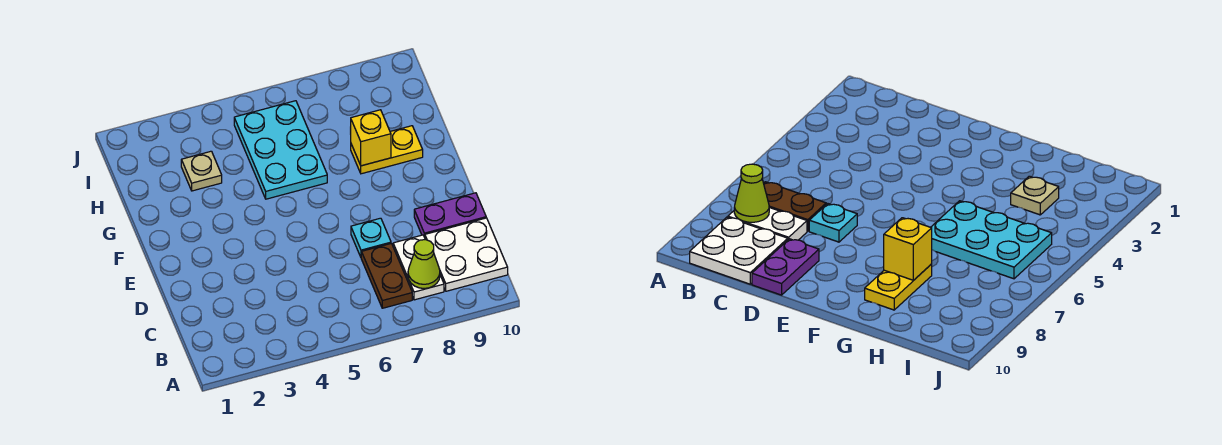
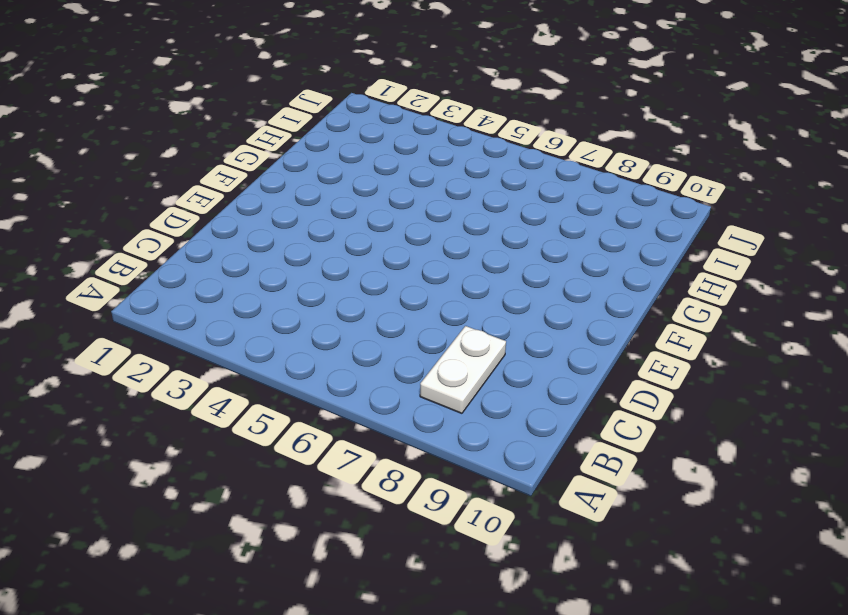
none -> brown 1x2 plate [361,243,412,308]
none -> white 2x2 plate [425,218,508,291]

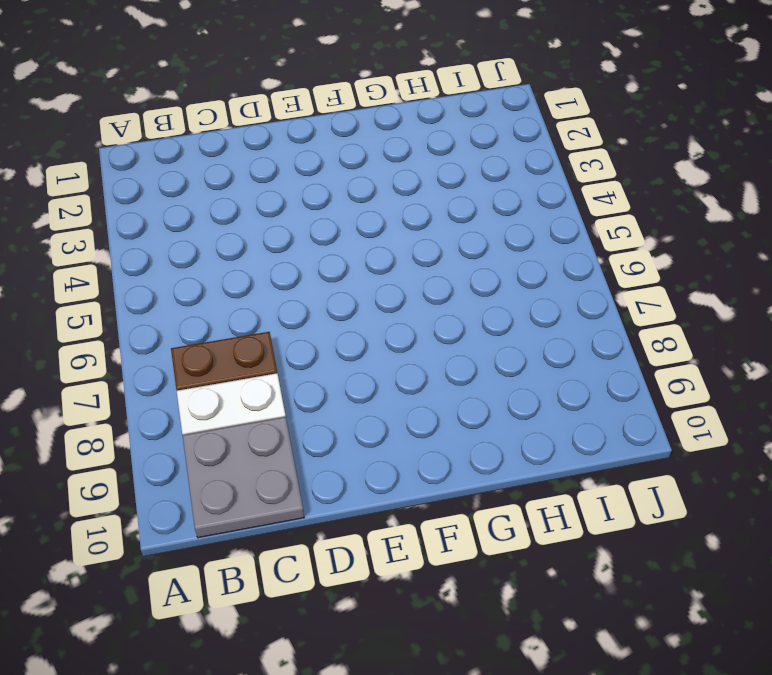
grey 2x2 plate [182,417,304,538] -> white 2x2 plate [425,218,508,291]
none -> cyan 1x1 plate [351,218,391,257]
none -> purple 1x2 plate [414,193,486,238]

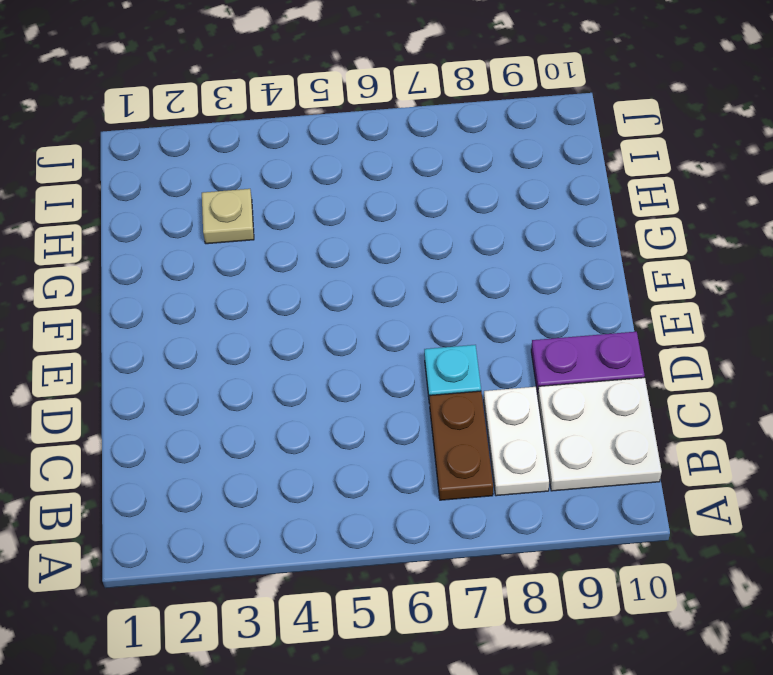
none -> cyan 2x3 plate [234,101,327,199]
none -> yellow 1x2 plate [351,126,423,174]

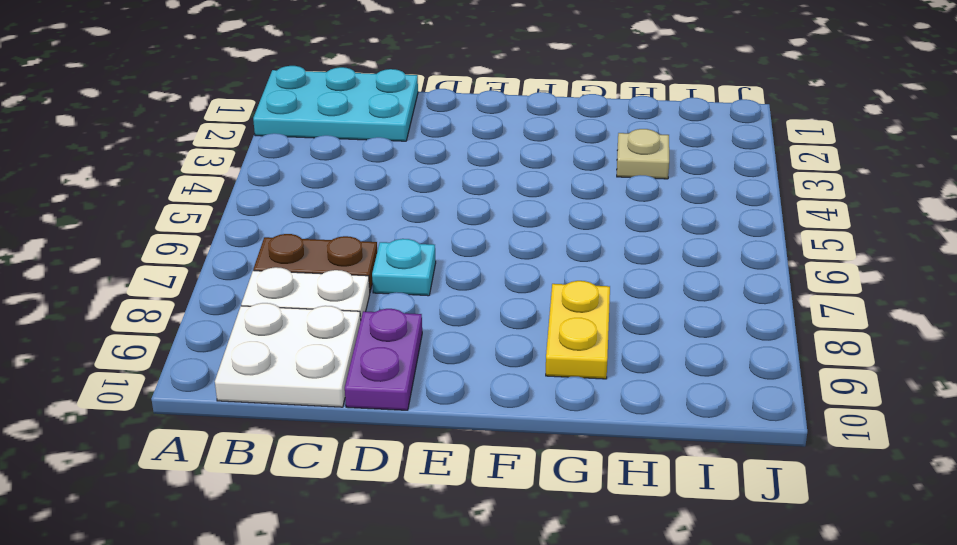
cyan 2x3 plate [253,66,418,141] -> cyan 2x3 plate moved to [234,101,327,199]
none -> lime 1x1 cone [408,240,440,288]
none -> yellow 1x1 brick [350,110,391,166]

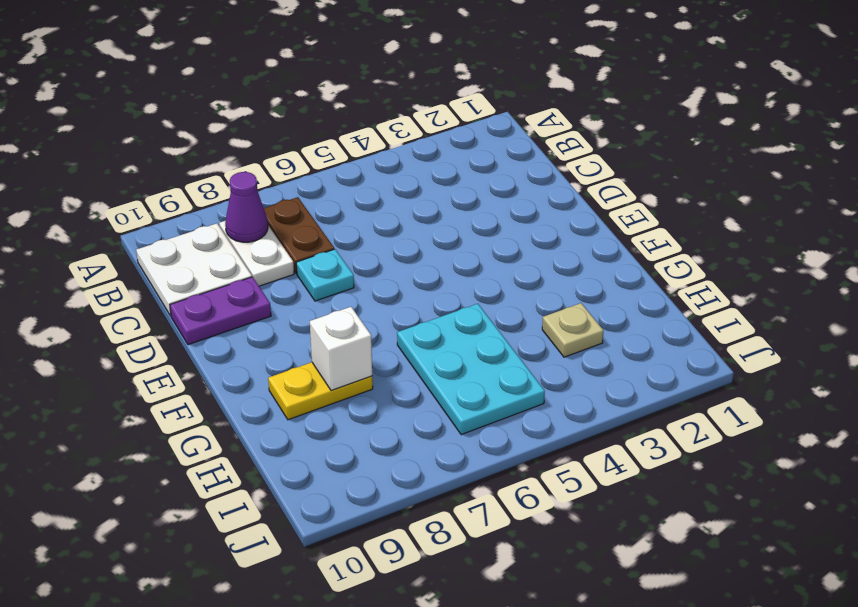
purple 1x1 cone [225,172,268,242] -> lime 1x1 cone [408,240,440,288]
white 1x1 brick [310,307,372,391] -> yellow 1x1 brick [350,110,391,166]

